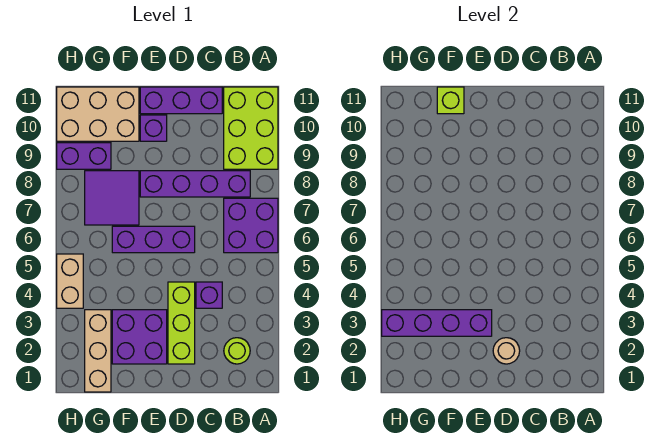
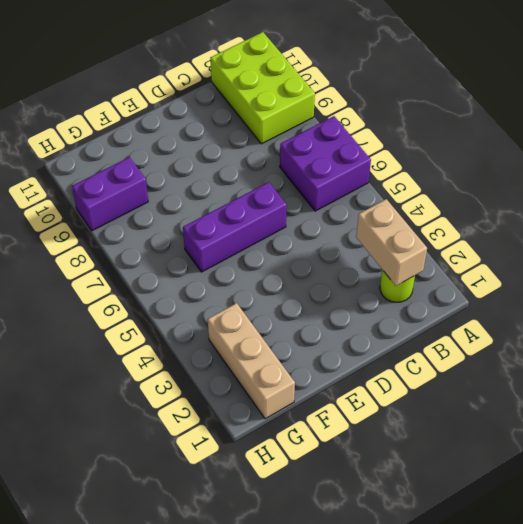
tan 1x2 brick [356,199,427,286] -> tan 1x2 brick moved to [57,254,83,308]
none -> purple 1x4 brick [140,171,250,197]
none -> purple 1x1 brick [196,282,222,308]
none -> purple 1x3 brick [140,87,222,114]

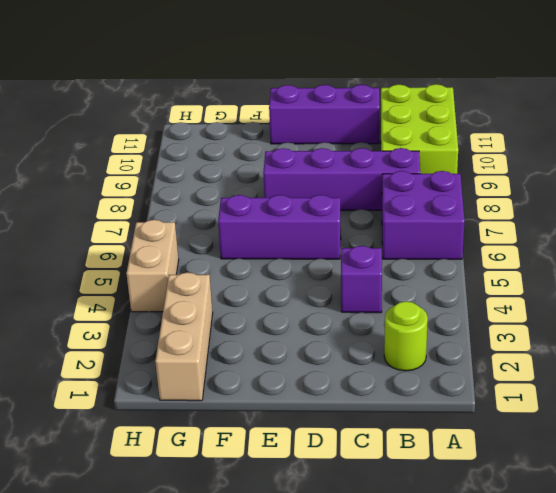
none -> lime 1x3 brick [168,282,195,364]
none -> purple 2x2 brick [112,310,167,364]
none -> purple 1x1 brick [140,115,167,141]

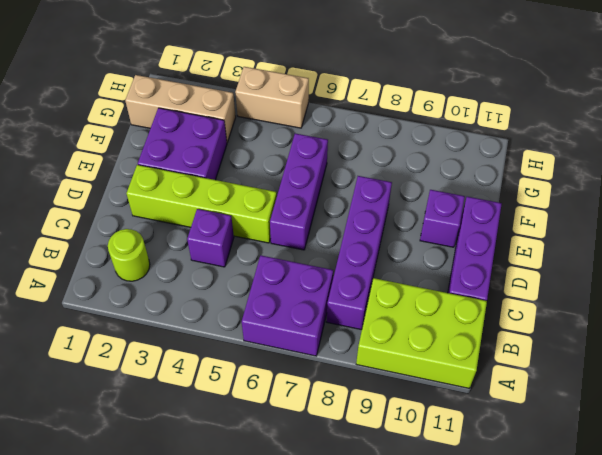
lime 1x4 brick [127,165,277,243] -> lime 1x3 brick [168,282,195,364]
none -> purple 2x2 tile [85,171,139,225]
none -> tan 2x3 brick [57,87,139,141]
none -> purple 1x2 brick [57,143,111,169]

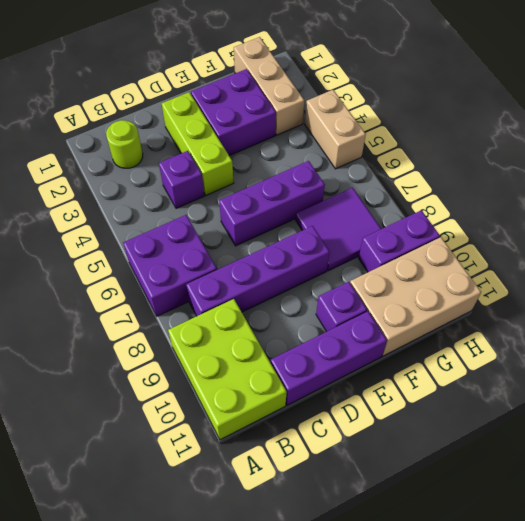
none -> tan 1x1 round brick [493,338,520,364]
none -> purple 1x4 brick [382,310,492,336]
none -> lime 1x1 brick [437,87,464,114]

